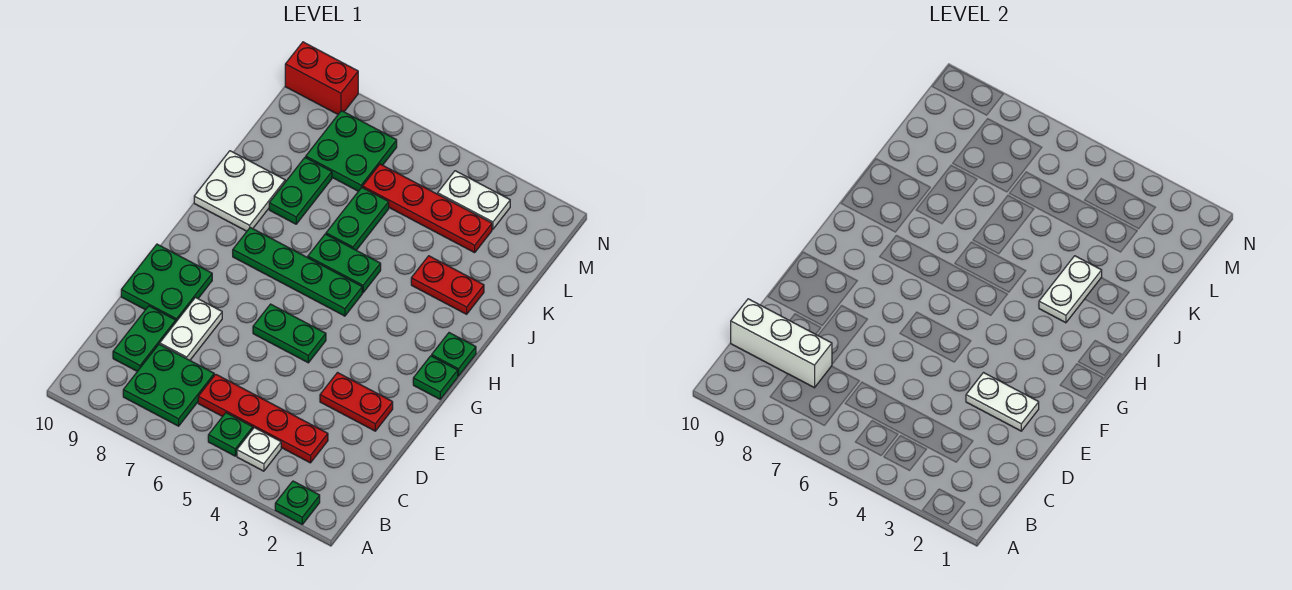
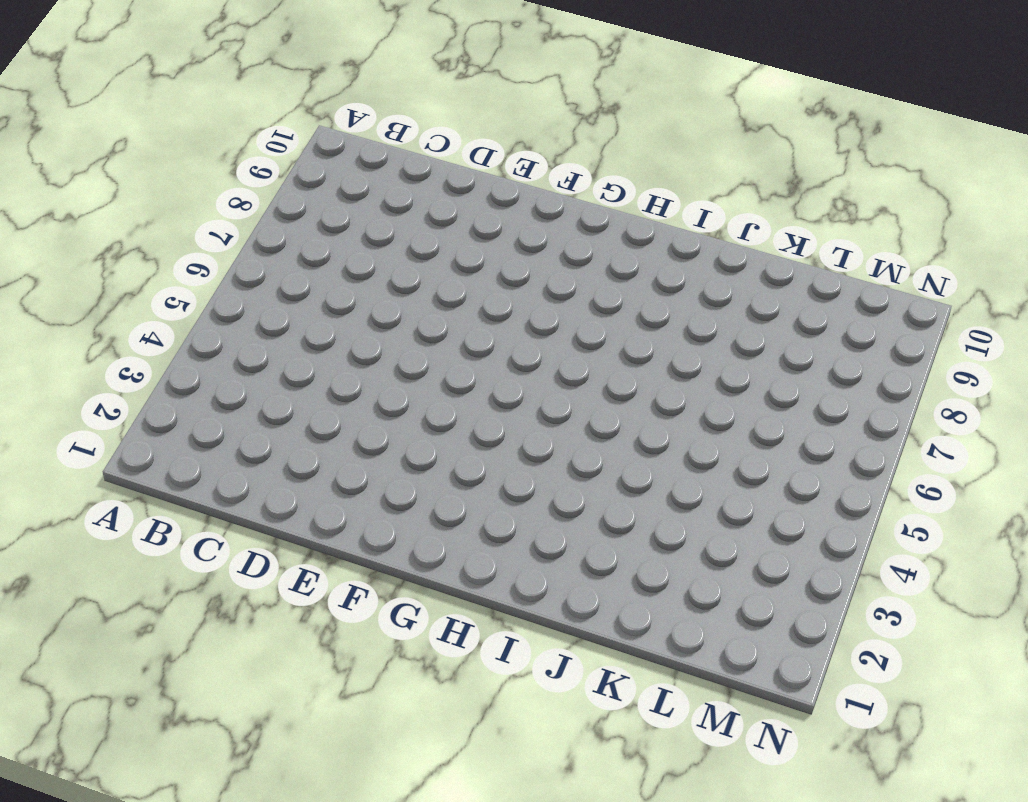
none -> green 1x1 plate [275,481,320,524]
none -> white 1x1 plate [237,428,281,471]
none -> green 1x1 plate [208,413,253,456]

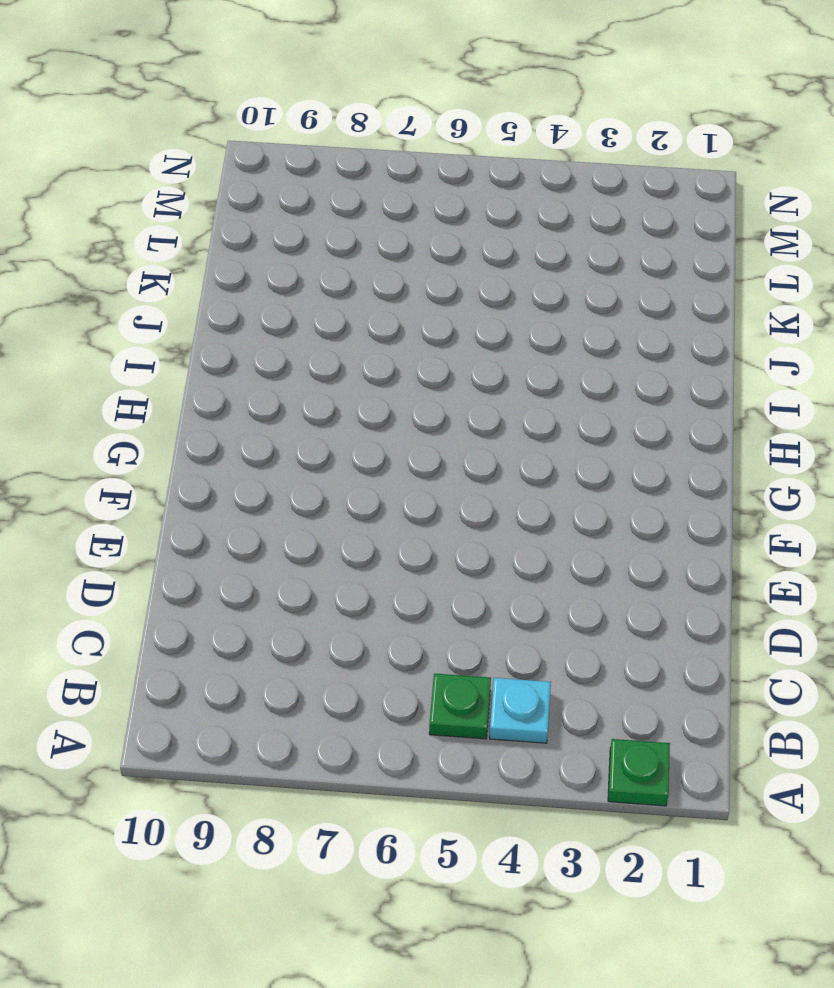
cyan 1x1 plate [490,678,551,743] -> white 1x1 plate [237,428,281,471]
none -> green 2x2 plate [123,344,214,426]
none -> red 1x4 plate [198,374,328,463]
none -> green 1x2 plate [113,306,176,371]

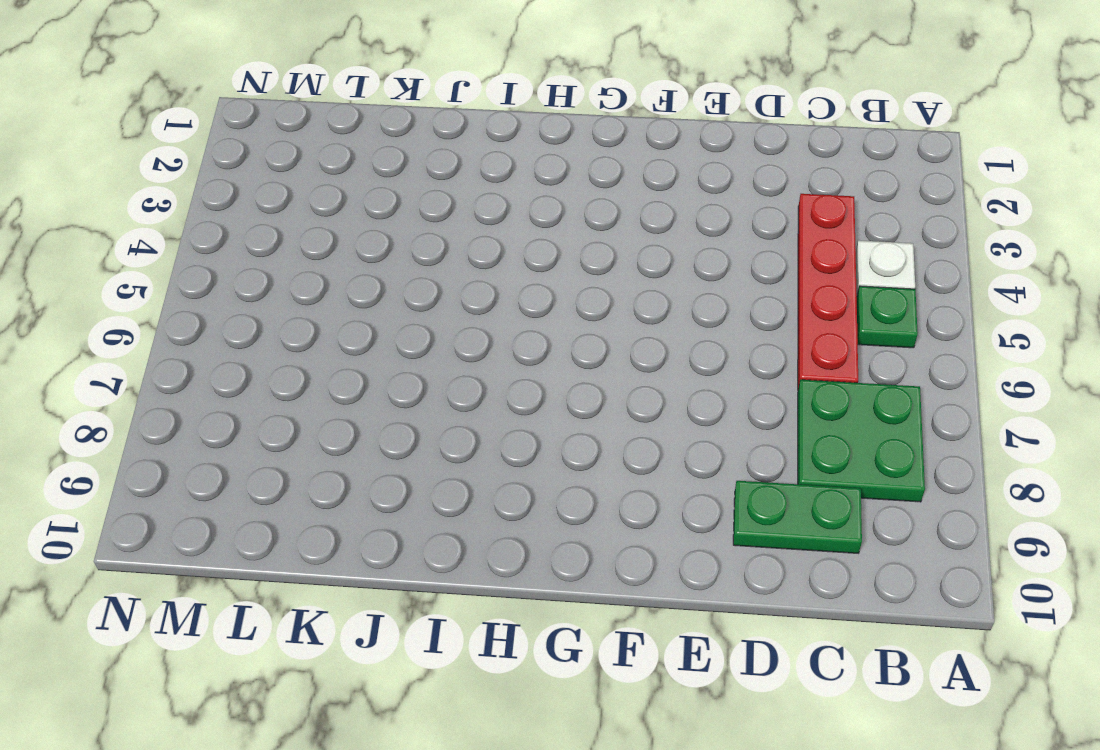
none -> green 1x1 plate [275,481,320,524]
none -> white 1x2 plate [160,298,222,360]
none -> red 1x2 plate [320,373,393,431]

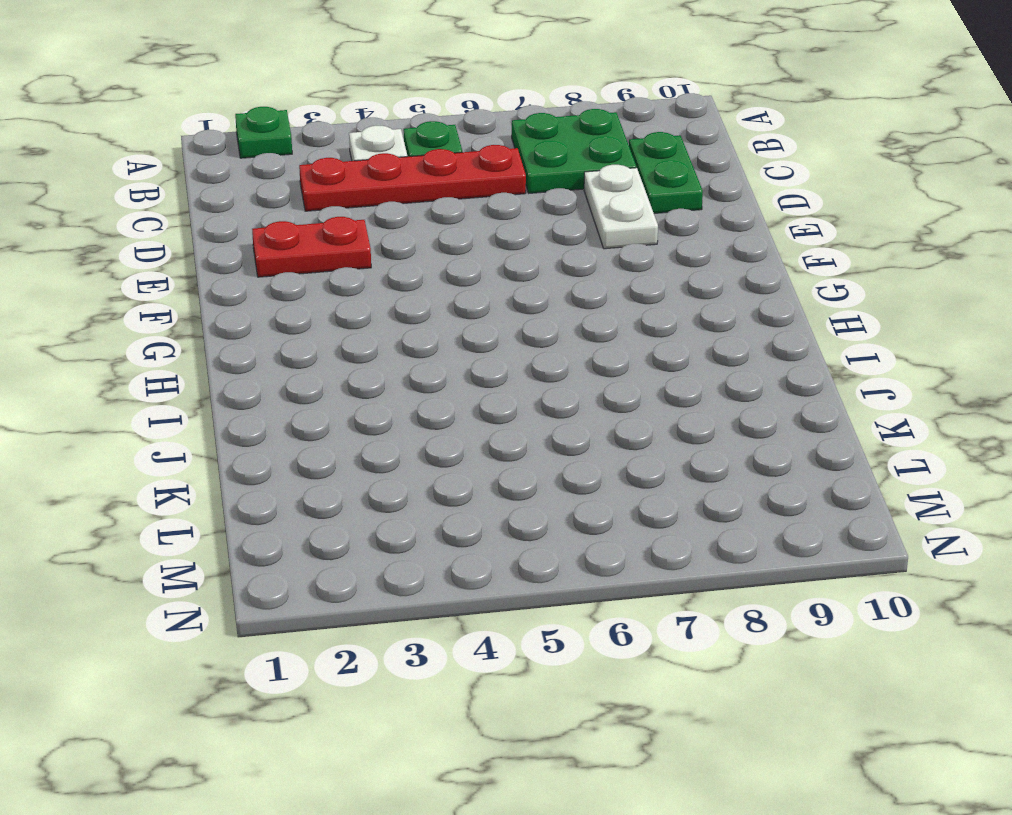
none -> green 2x2 plate [121,244,212,322]
none -> green 1x2 plate [253,304,326,363]
none -> green 1x1 plate [413,356,458,399]

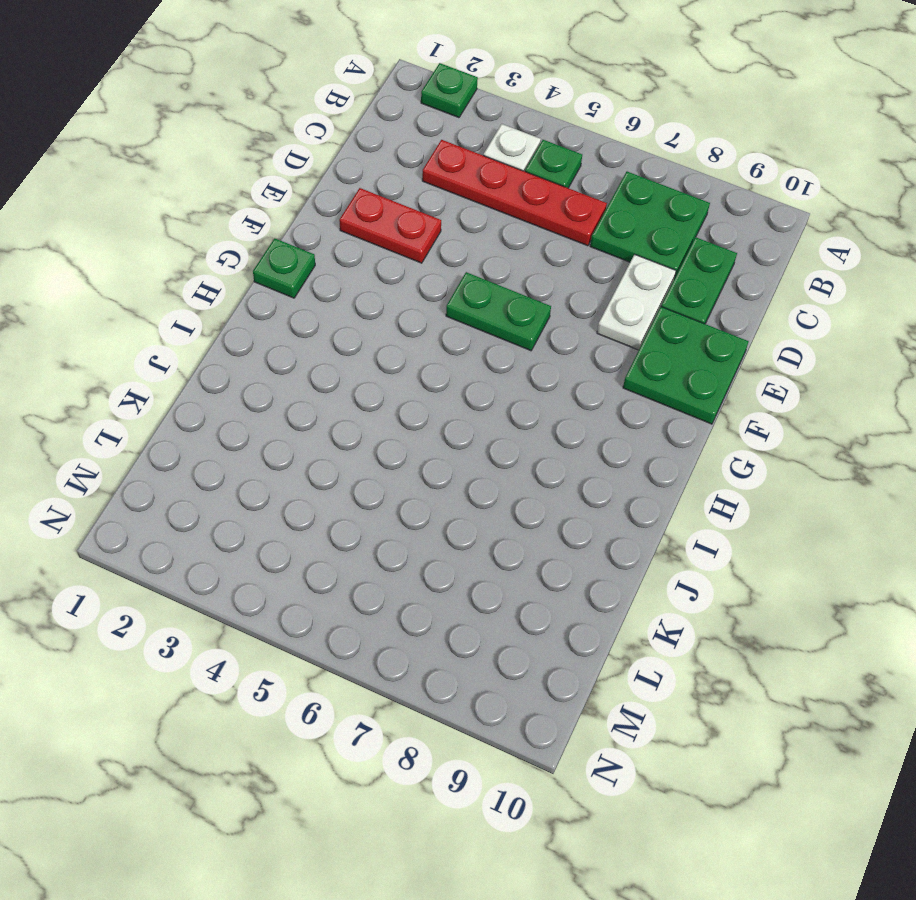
none -> green 1x1 plate [432,333,476,376]
none -> green 1x4 plate [233,227,362,316]
none -> green 1x2 plate [308,234,381,293]

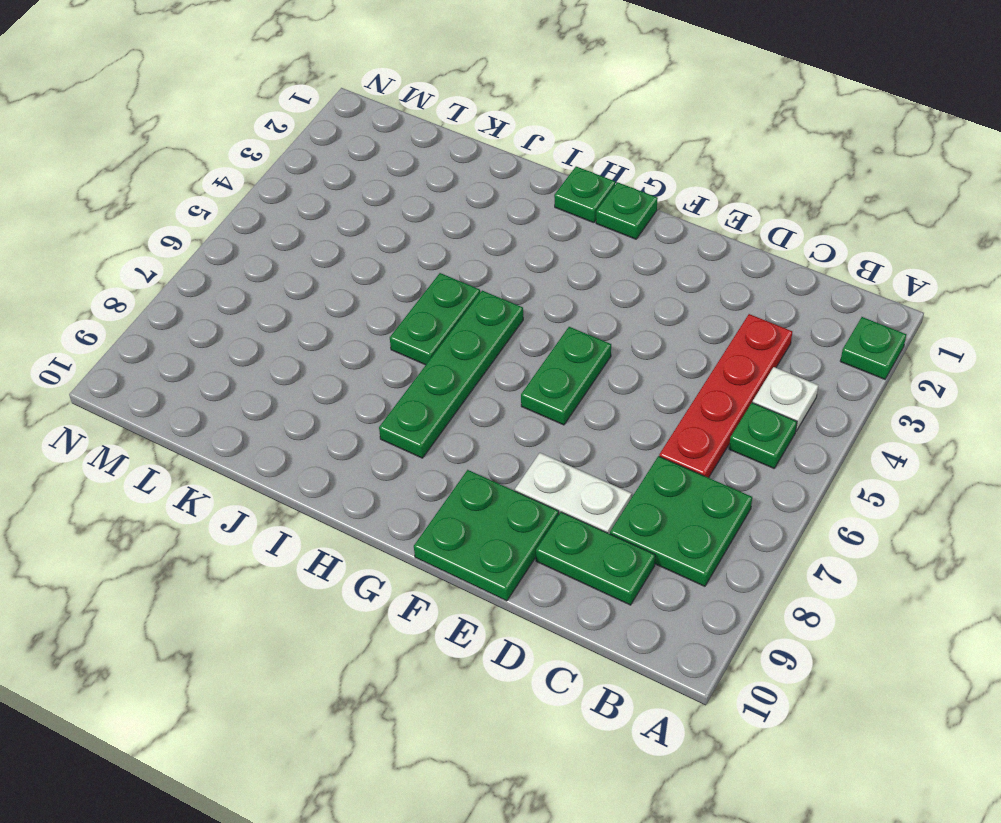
none -> red 1x2 plate [320,373,393,431]
none -> white 2x2 plate [194,151,285,231]
none -> red 1x2 plate [411,256,484,314]

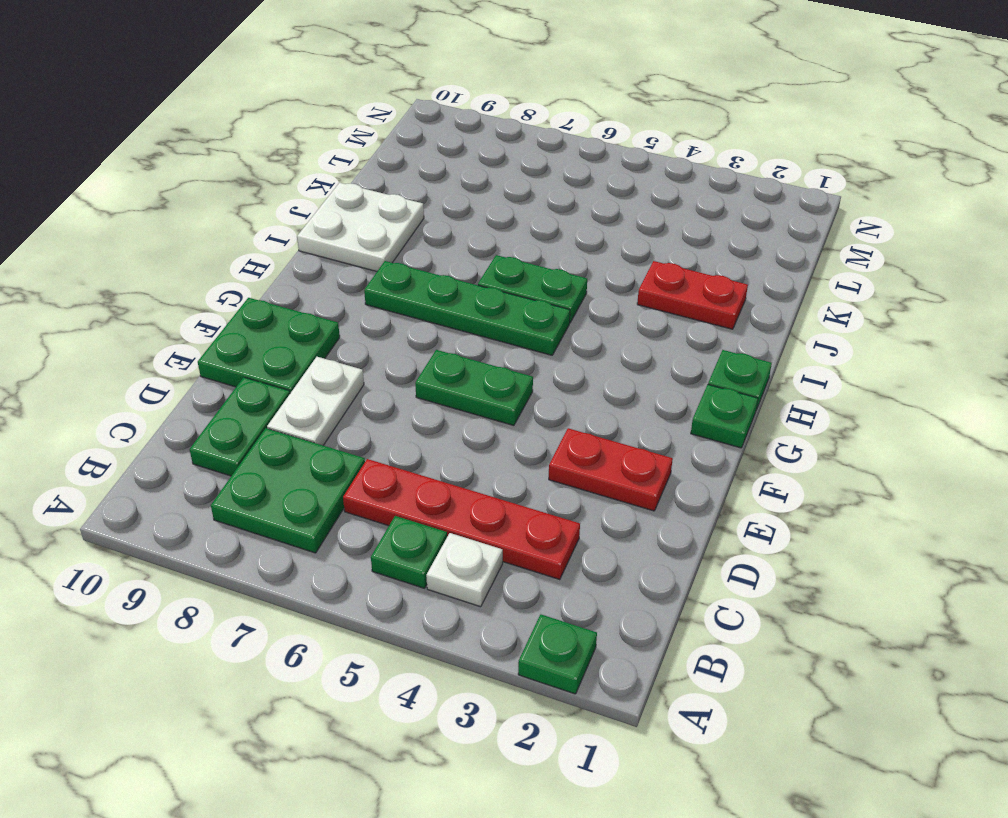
none -> green 1x2 plate [326,187,389,250]
none -> green 1x2 plate [269,157,332,224]
none -> red 1x4 plate [363,164,492,253]

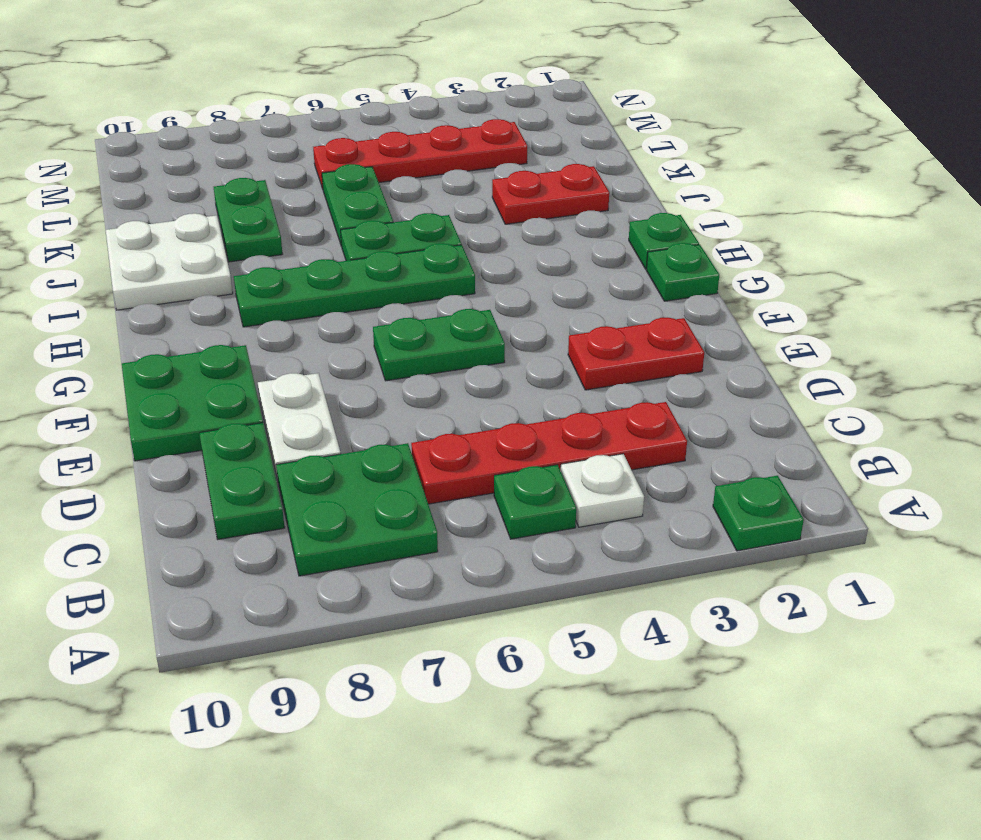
none -> green 2x2 plate [306,111,397,191]
none -> white 1x2 plate [438,171,510,229]
none -> red 1x2 brick [285,42,358,114]

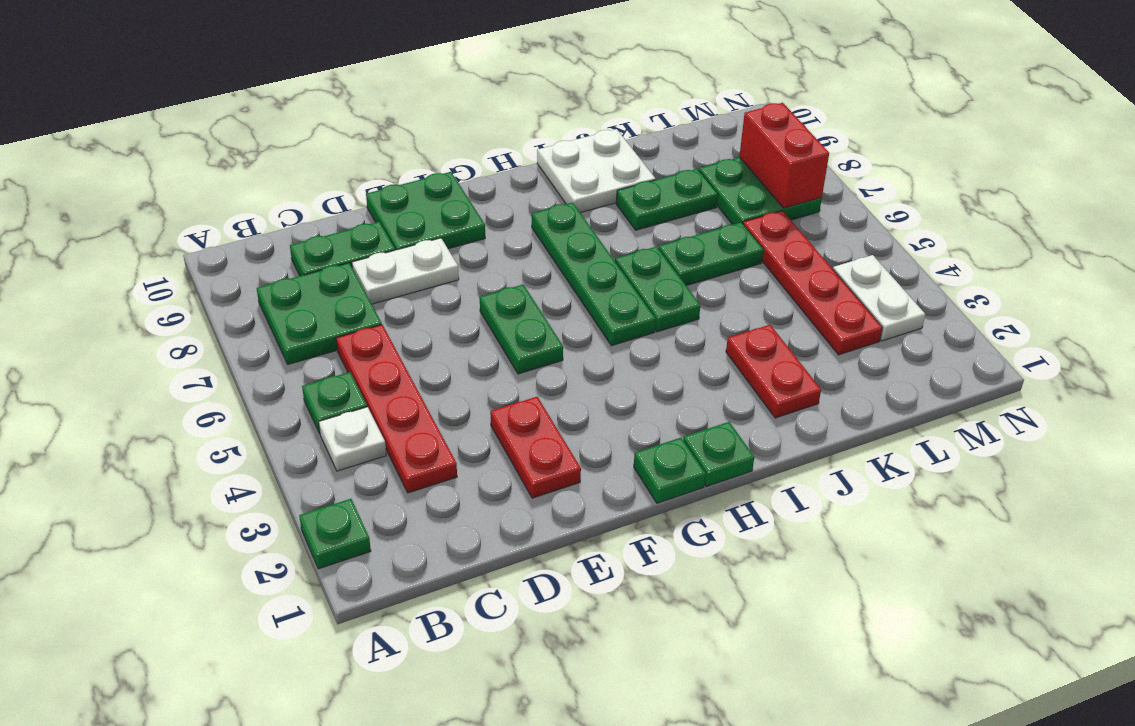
red 1x2 brick [739,103,829,208] -> red 1x2 brick moved to [285,42,358,114]
none -> white 1x3 brick [731,299,832,388]
none -> white 1x2 plate [966,373,1039,431]
none -> white 1x2 plate [1039,256,1102,323]

